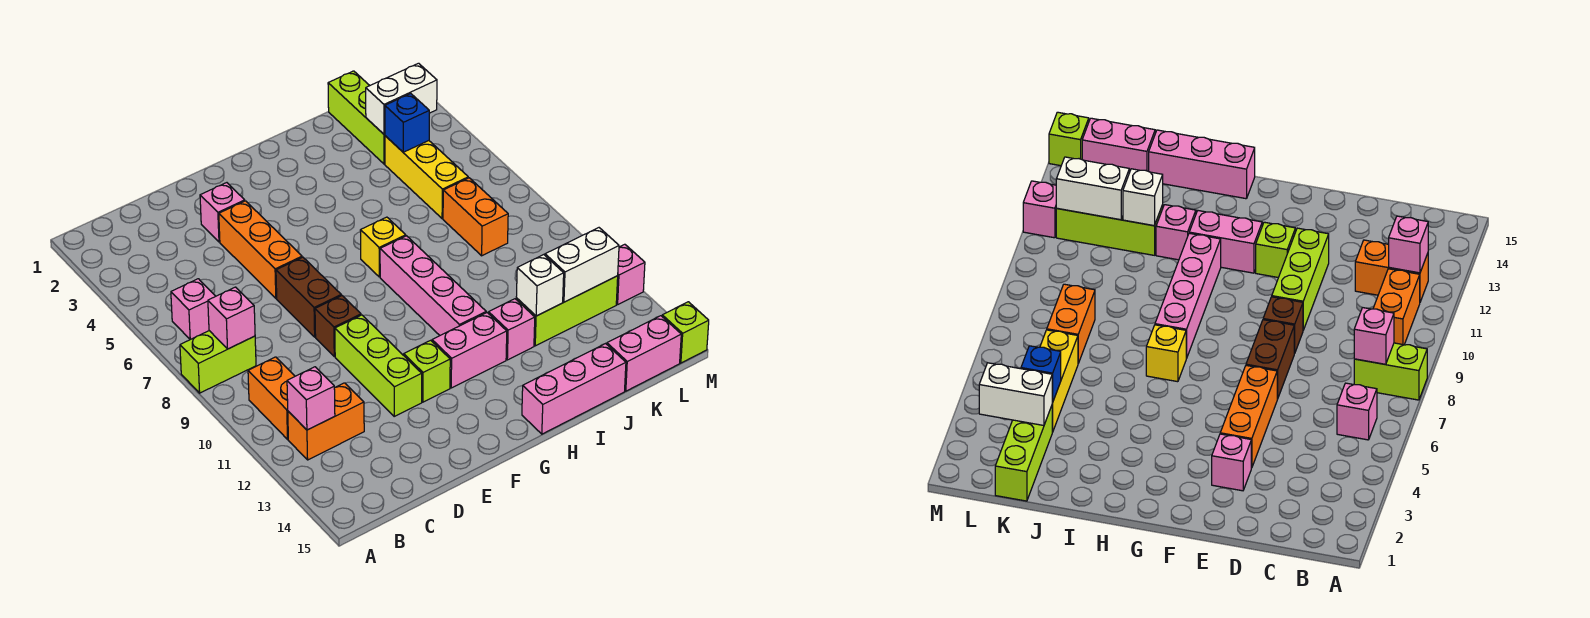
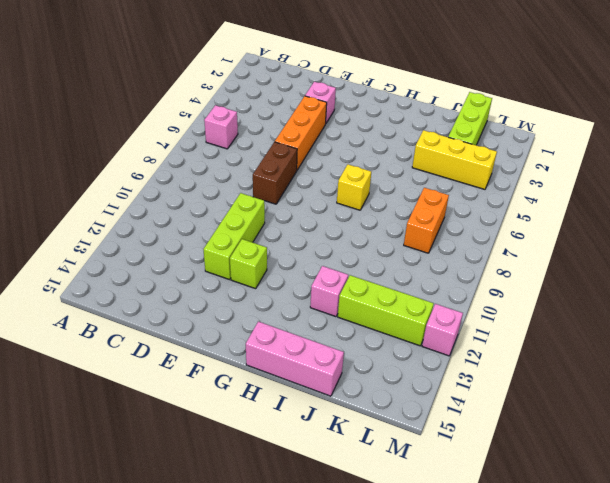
yellow 1x3 brick [412,130,497,189] -> yellow 1x3 brick turned to [385,136,468,219]
none -> lime 1x2 brick [180,331,256,393]
none -> orange 1x2 brick [248,357,295,439]
none -> orange 1x2 brick [288,383,364,460]

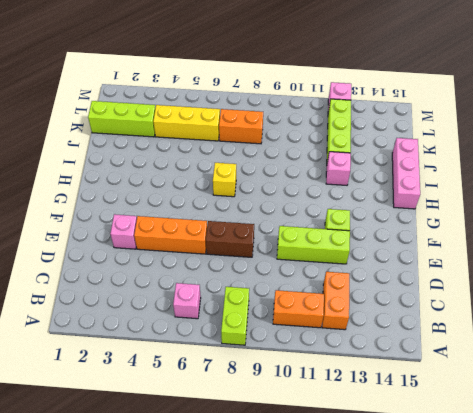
none -> brown 1x1 brick [315,296,361,357]
none -> pink 1x2 brick [432,313,507,388]
none -> pink 1x4 brick [380,236,486,335]

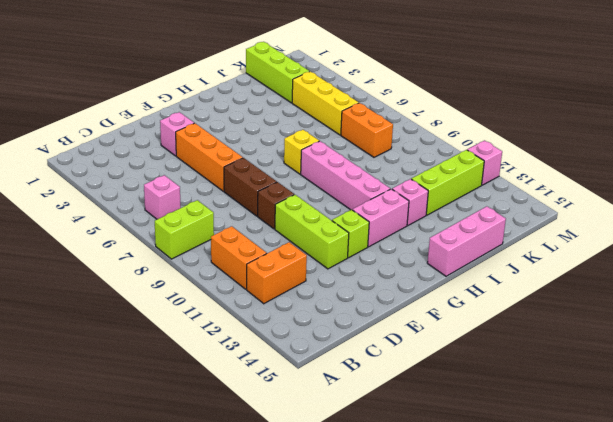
none -> pink 1x2 brick [607,316,681,391]
none -> lime 1x1 brick [662,302,709,363]
none -> pink 1x1 brick [208,287,255,349]

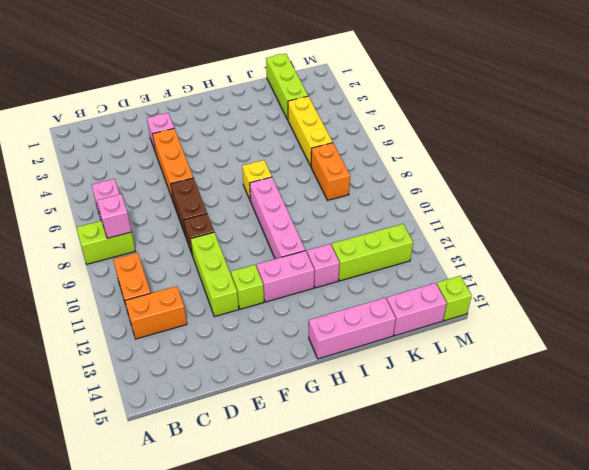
none -> pink 1x1 brick [616,244,645,304]
none -> pink 1x1 brick [287,367,335,430]
none -> white 1x1 brick [516,255,564,316]

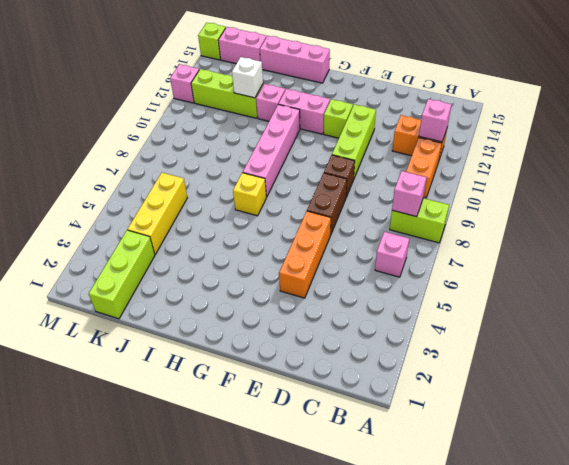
none -> pink 1x1 brick [200,183,245,242]
none -> orange 1x2 brick [443,178,508,256]
none -> white 1x2 brick [366,63,437,134]

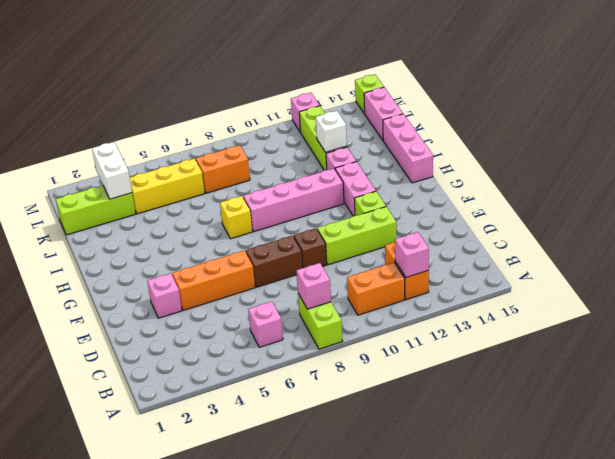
none -> blue 1x1 brick [385,94,429,152]
none -> white 1x2 brick [545,228,619,302]

